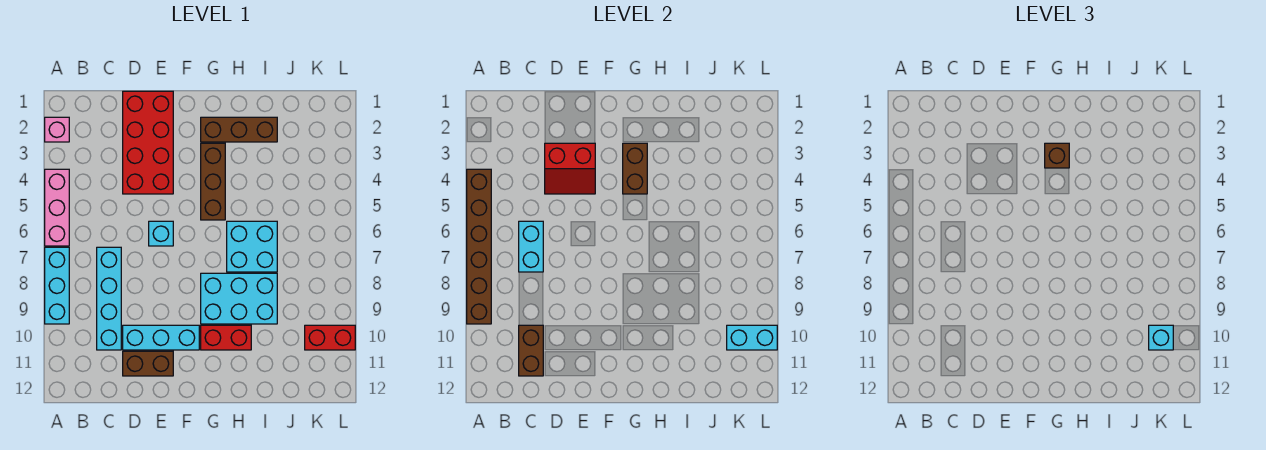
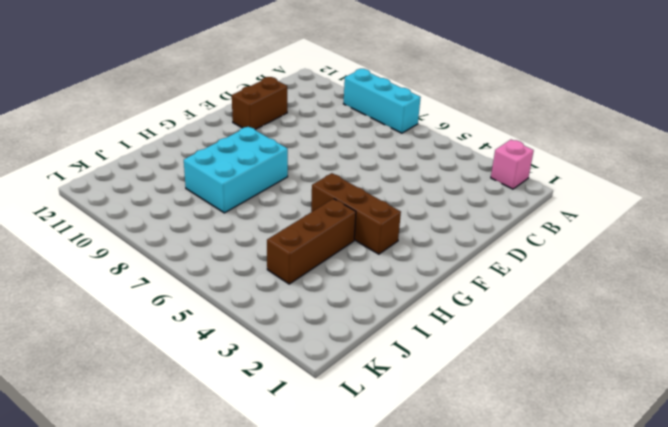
brown 1x3 brick [267,199,356,284] -> brown 1x3 brick moved to [201,117,277,142]
none -> pink 1x3 brick [45,169,69,246]
none -> cyan 1x4 brick [97,247,121,350]
none -> red 2x4 brick [123,91,173,194]

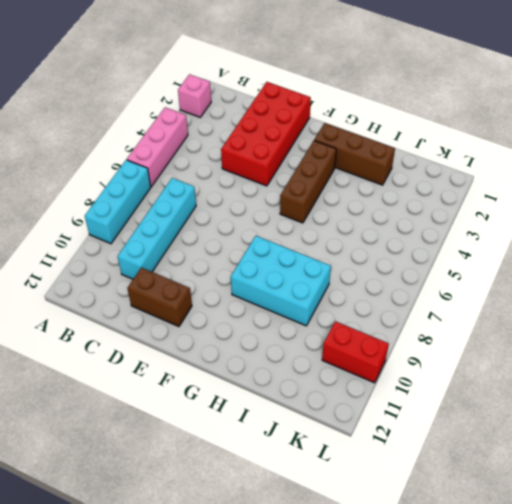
none -> cyan 1x3 brick [123,325,199,350]
none -> cyan 1x1 brick [149,221,173,246]
none -> red 1x2 brick [201,325,251,350]

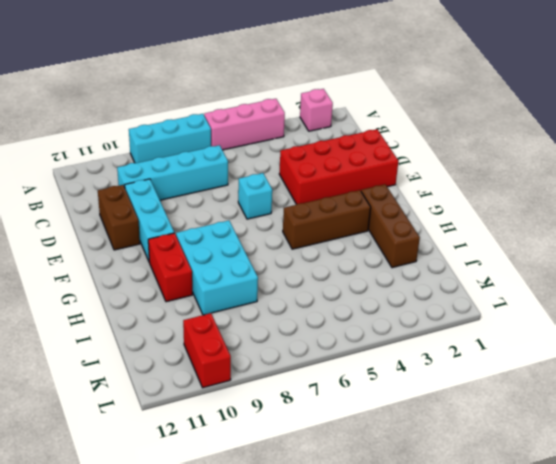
none -> cyan 2x2 brick [227,221,277,272]
none -> brown 1x6 brick [467,169,491,324]
none -> cyan 1x2 brick [519,221,543,272]

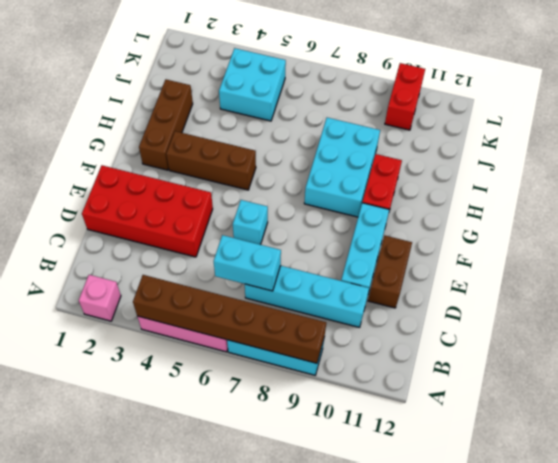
cyan 2x2 brick [219,48,286,121] -> cyan 2x2 brick moved to [227,221,277,272]
none -> brown 1x2 brick [519,325,543,376]
none -> red 2x2 slope [545,143,595,194]
none -> brown 1x2 brick [623,143,647,194]

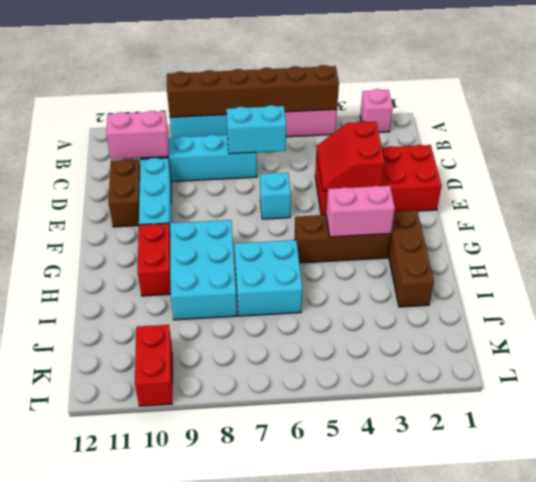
pink 1x2 brick [106,111,168,159] -> brown 1x2 brick [519,325,543,376]
pink 1x2 brick [326,186,395,237] -> brown 1x2 brick [623,143,647,194]
none -> cyan 1x2 brick [727,325,777,350]
none -> brown 1x1 brick [1045,143,1069,168]
none -> cyan 1x1 brick [1149,325,1173,350]

